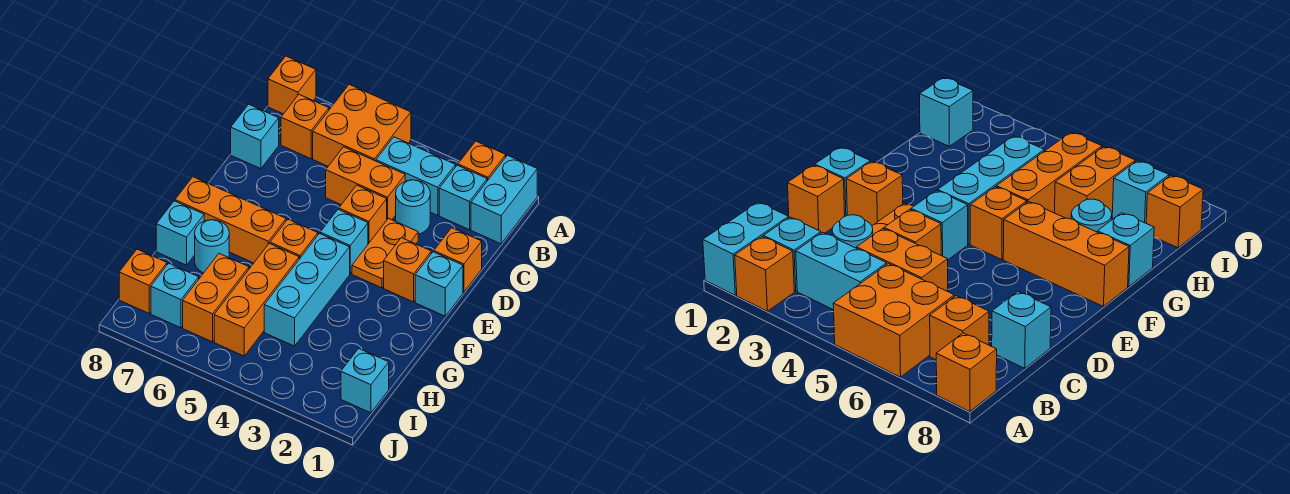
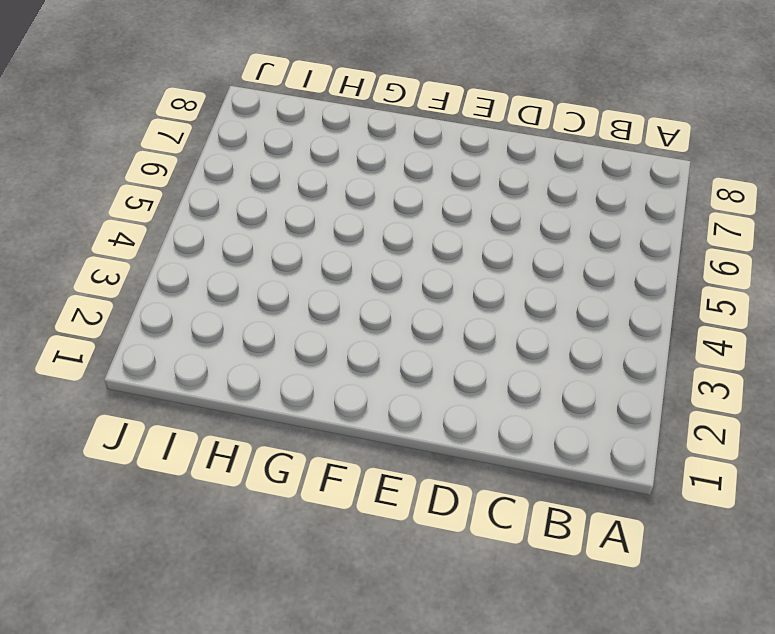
none -> cyan 1x2 brick [471,155,537,244]
none -> orange 1x1 brick [458,141,506,181]
none -> orange 2x2 brick [313,84,411,166]

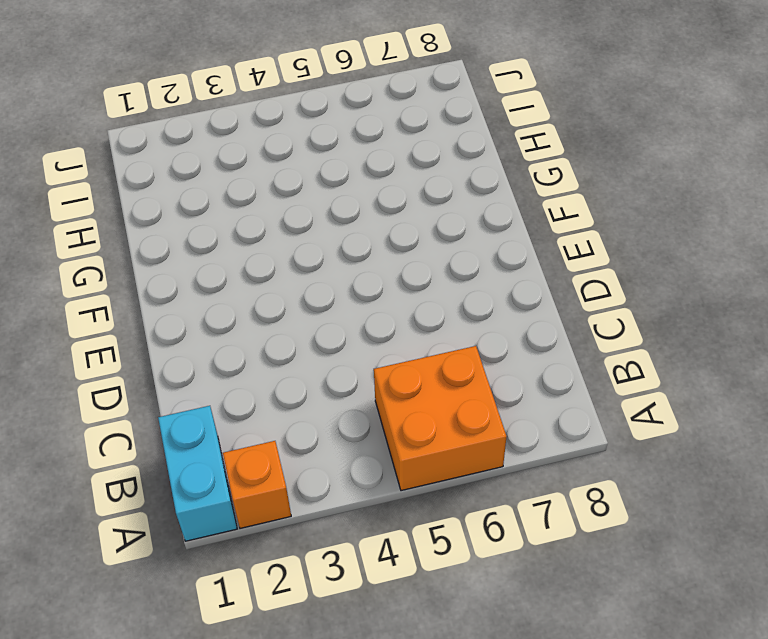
none -> orange 1x1 brick [268,56,316,114]
none -> cyan 1x1 brick [439,165,487,230]
none -> cyan 1x2 brick [376,137,456,215]

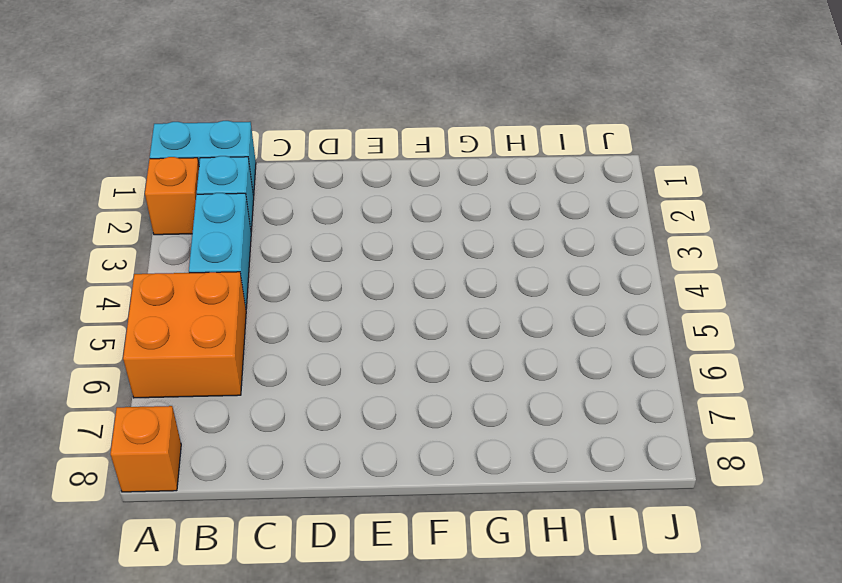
none -> orange 1x1 brick [281,95,329,159]
none -> cyan 1x1 round brick [396,180,430,234]
none -> orange 1x2 brick [326,147,405,220]

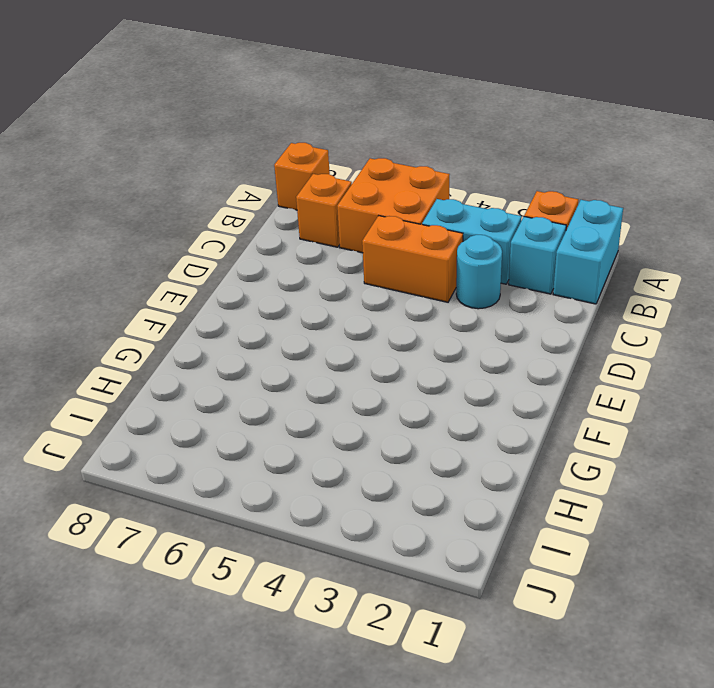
none -> cyan 1x1 brick [231,104,279,169]
none -> orange 1x1 brick [434,228,482,292]
none -> orange 1x2 plate [352,218,418,288]

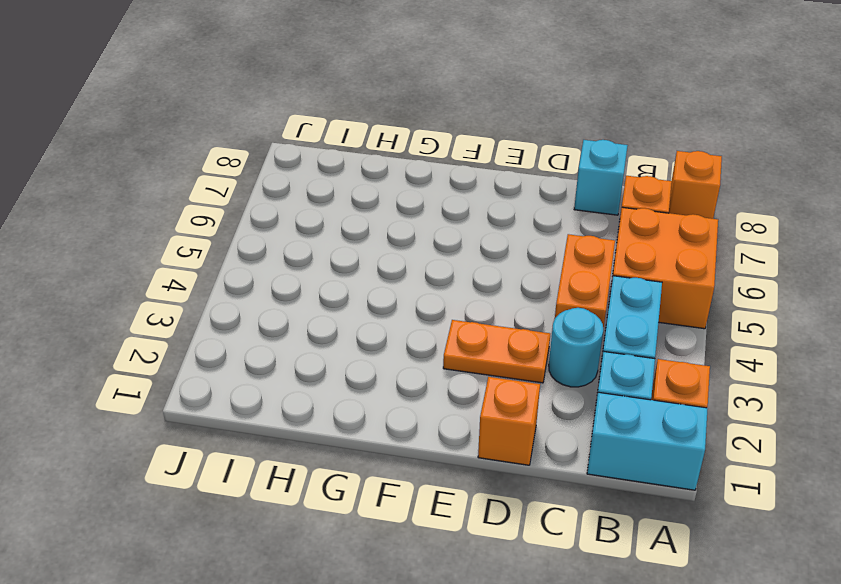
none -> orange 1x1 brick [339,185,387,244]
none -> cyan 1x1 brick [415,252,463,316]
none -> orange 1x1 brick [384,238,431,302]

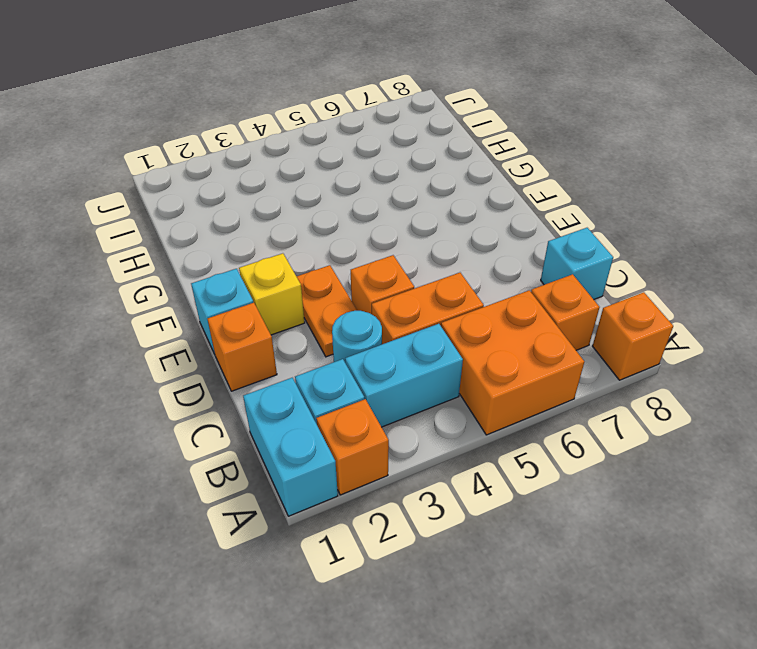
yellow 1x1 brick [239,253,305,335] -> orange 1x1 brick [384,238,431,302]
none -> cyan 1x1 brick [320,209,368,273]
none -> cyan 1x3 brick [264,234,350,346]
none -> orange 1x1 brick [270,220,318,259]

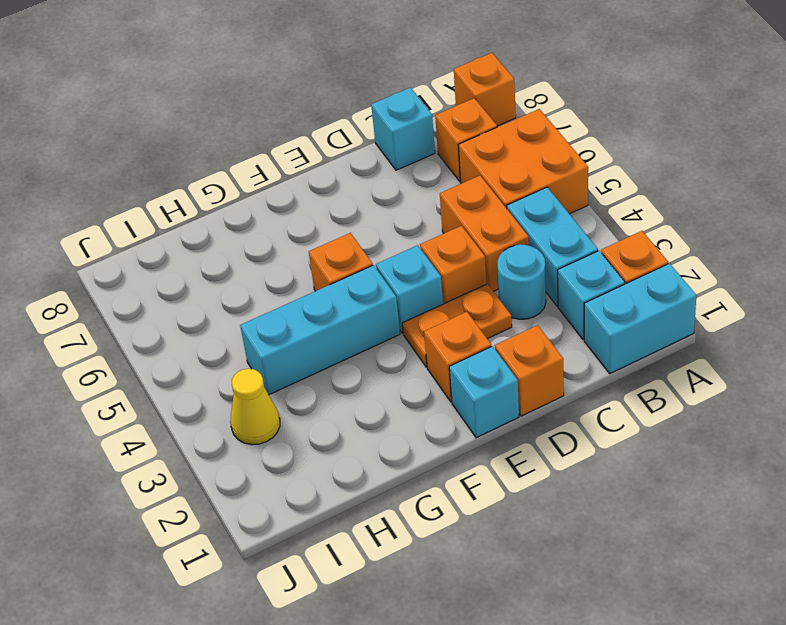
yellow 1x1 cone [230,369,280,445] -> none
none -> orange 1x3 brick [175,177,286,263]
none -> orange 1x3 brick [214,243,299,356]
none -> cyan 1x1 round brick [195,220,229,273]

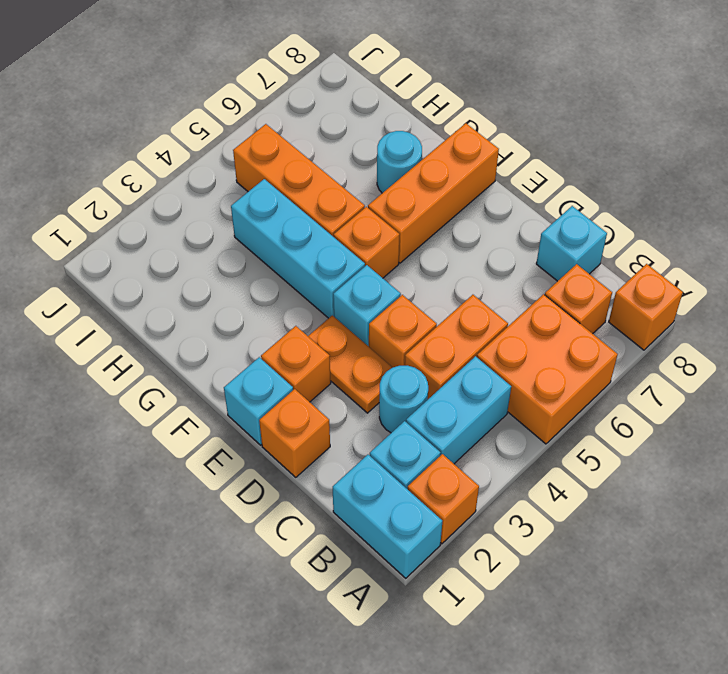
none -> cyan 1x1 brick [156,201,204,265]
none -> orange 1x2 brick [183,254,249,342]
none -> cyan 1x1 brick [341,348,389,413]

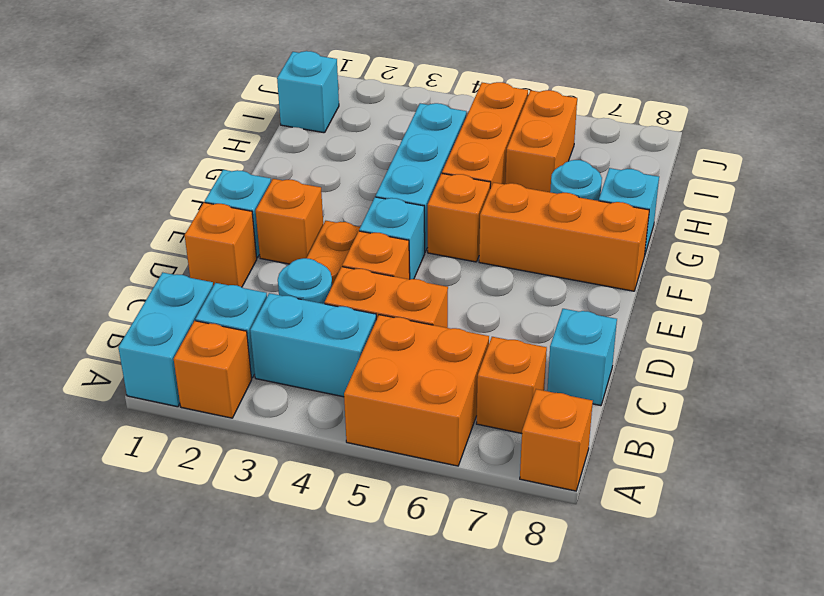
none -> cyan 1x1 brick [151,263,199,328]
none -> orange 1x1 brick [119,249,167,313]

